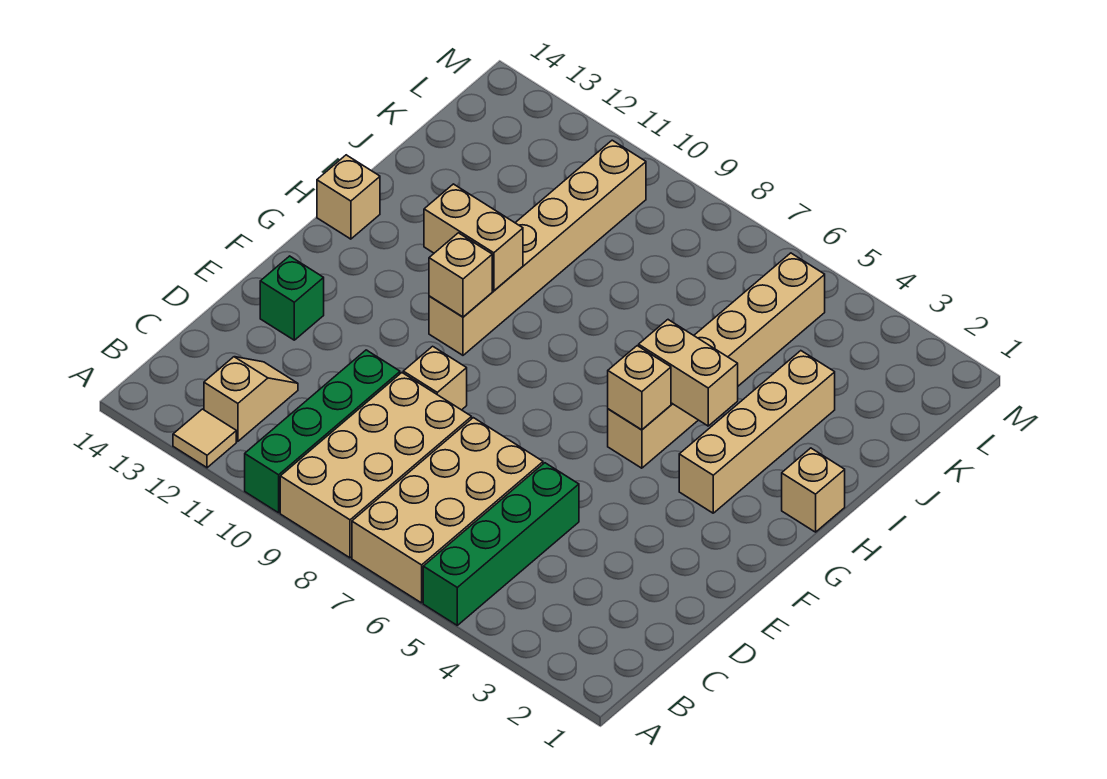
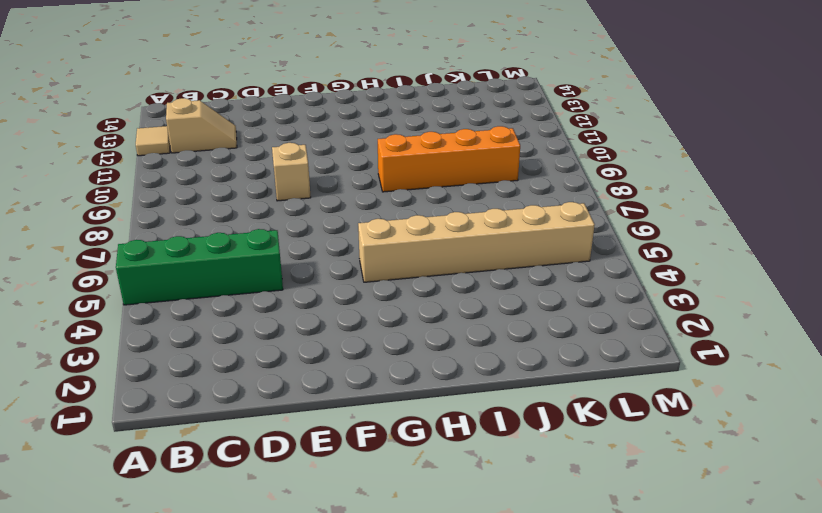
orange 1x4 brick [378,126,520,192] -> none
none -> tan 2x4 brick [352,418,543,603]
none -> tan 2x4 brick [280,373,472,558]
none -> green 1x4 brick [245,350,400,513]

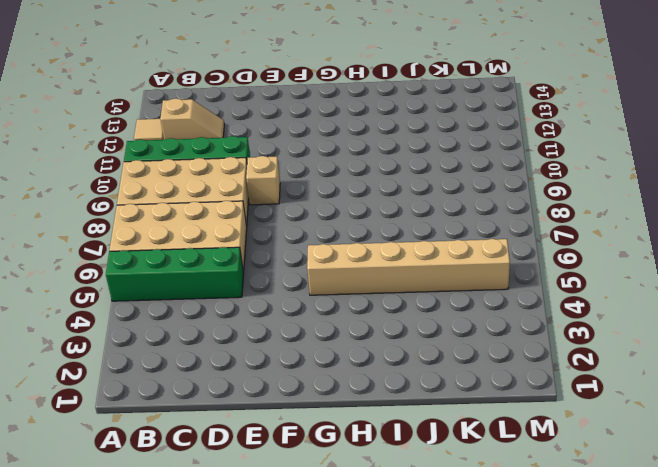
none -> green 1x1 brick [260,256,324,340]
none -> tan 1x4 brick [679,351,835,513]
none -> tan 1x6 brick [429,140,646,355]

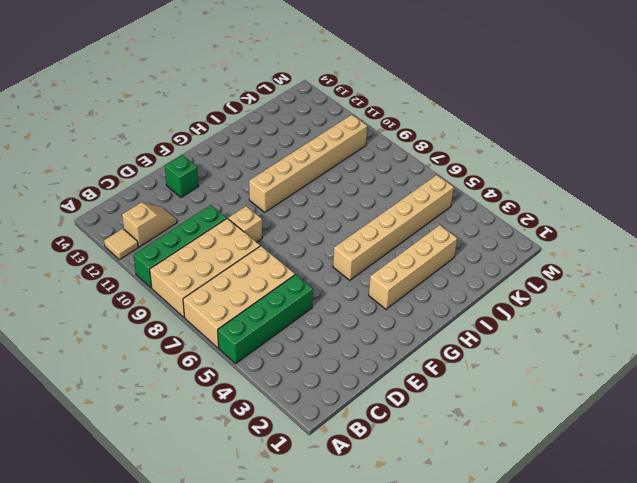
none -> tan 1x1 brick [782,448,845,532]
none -> tan 1x1 brick [317,155,380,239]
none -> tan 1x1 brick [608,346,671,430]

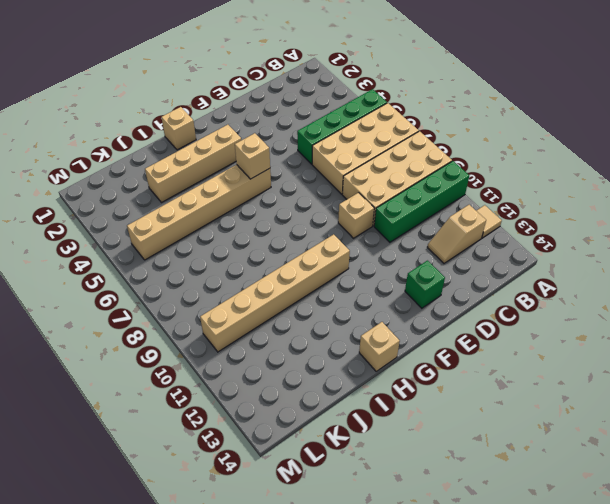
none -> tan 1x1 brick [429,233,492,317]
none -> tan 1x2 brick [639,320,738,426]
none -> tan 1x2 brick [424,184,523,291]

